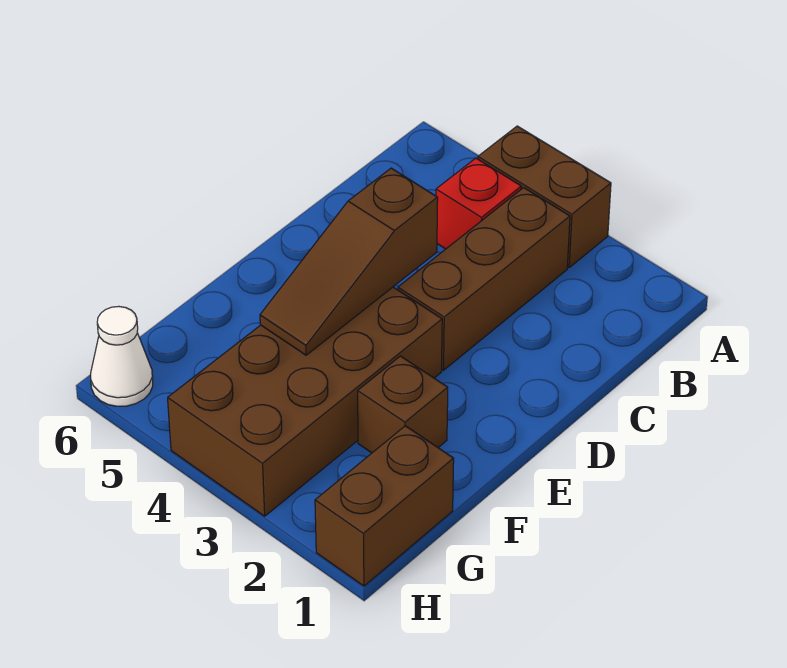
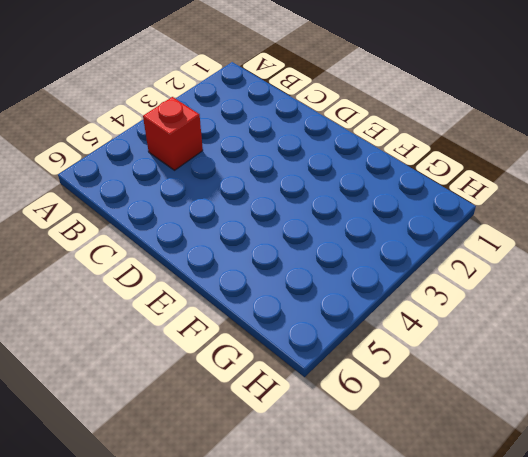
none -> brown 1x2 brick [478,126,611,267]
none -> brown 1x3 brick [398,188,570,370]

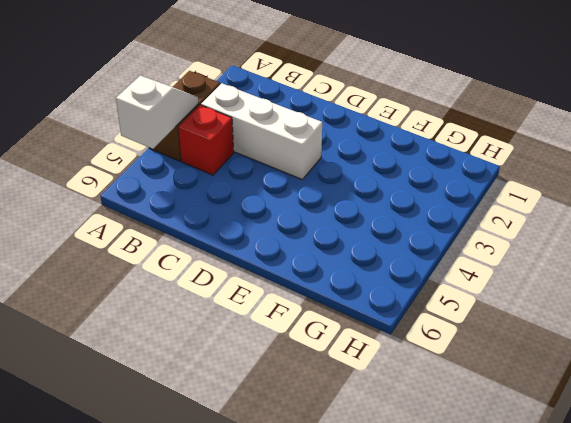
white 1x2 slope [116,76,198,149] -> none
white 1x3 brick [201,83,322,179] -> brown 1x3 brick [398,188,570,370]
none -> brown 2x4 brick [168,287,442,516]
none -> brown 1x1 brick [358,356,448,453]

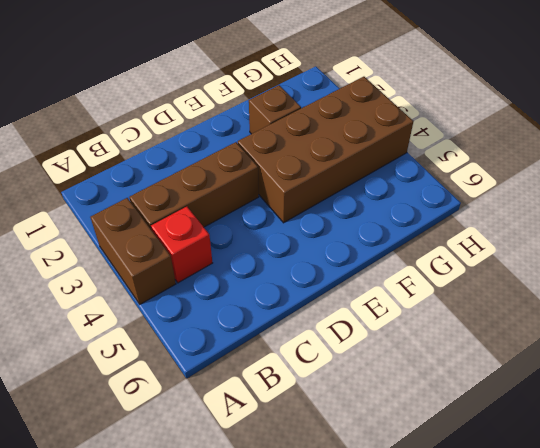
none -> brown 1x2 brick [315,426,454,586]
none -> white 1x1 cone [91,306,153,406]

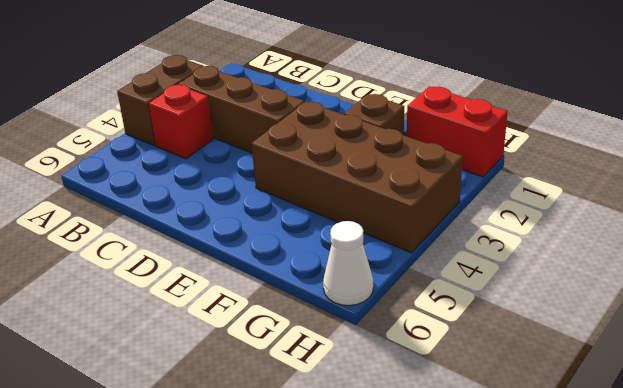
red 1x2 brick [407,87,508,177] -> brown 1x2 brick [315,426,454,586]
none -> brown 1x3 slope [260,168,438,355]

